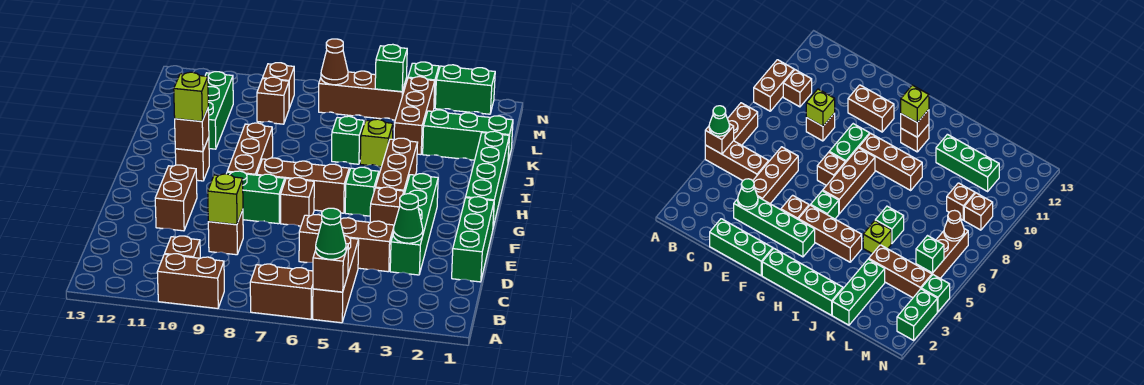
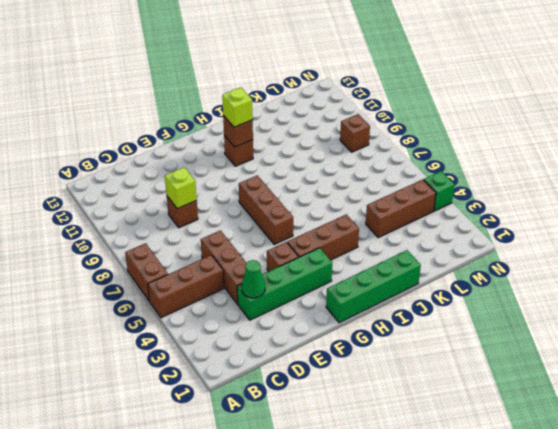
none -> brown 1x2 brick [157,254,224,308]
none -> brown 1x1 brick [165,236,200,258]
none -> green 1x3 brick [452,197,494,282]
none -> brown 1x2 brick [155,165,197,231]

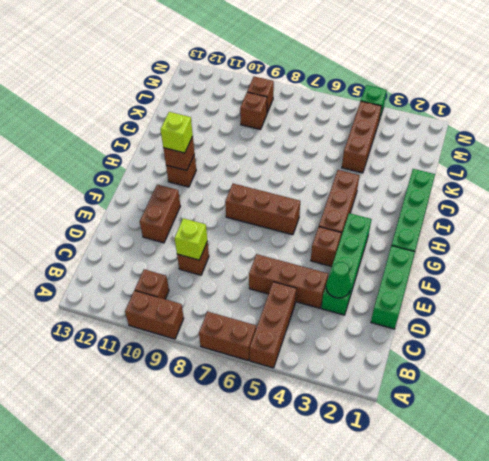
none -> brown 1x1 brick [281,178,314,226]
none -> green 1x2 brick [227,171,285,224]
none -> green 1x1 brick [345,167,379,216]
none -> brown 1x3 brick [227,123,273,175]

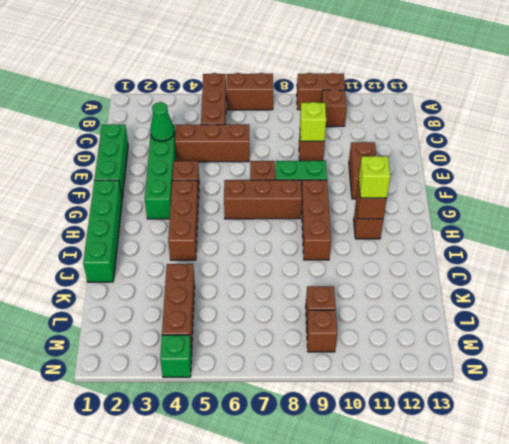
none -> green 1x1 brick [345,167,379,216]
none -> lime 1x1 brick [360,119,393,167]
none -> green 1x1 brick [332,116,364,164]
none -> green 1x3 brick [205,72,233,149]

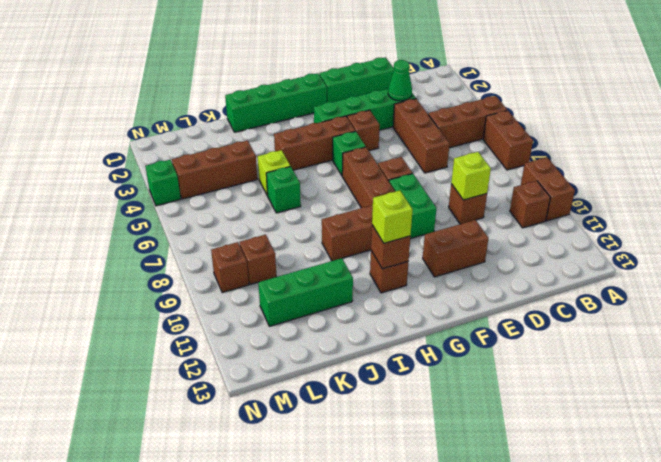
none -> green 1x3 brick [423,110,513,161]
none -> brown 1x3 brick [319,71,406,120]
none -> green 1x2 brick [435,65,495,114]
none -> brown 1x1 brick [313,244,348,292]

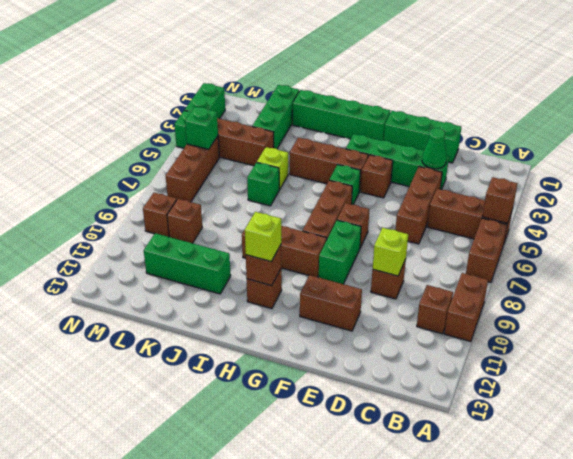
none -> brown 1x1 cone [321,39,348,85]
none -> green 1x1 cone [316,208,346,259]

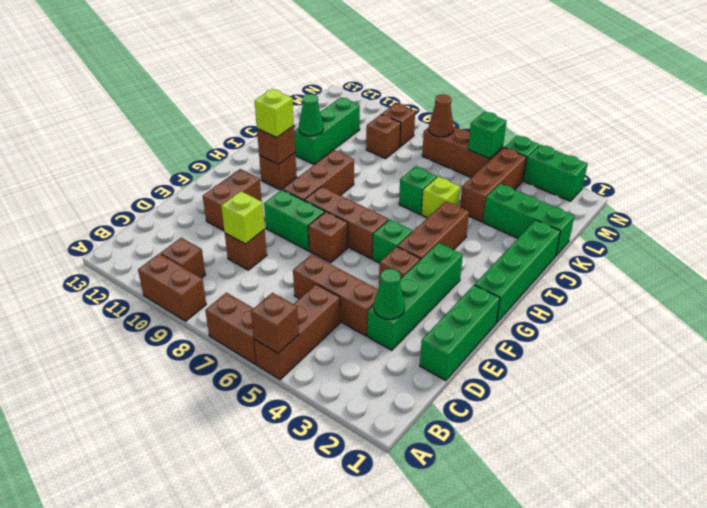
green 1x1 cone [299,94,324,136] -> green 1x1 cone moved to [316,208,346,259]

